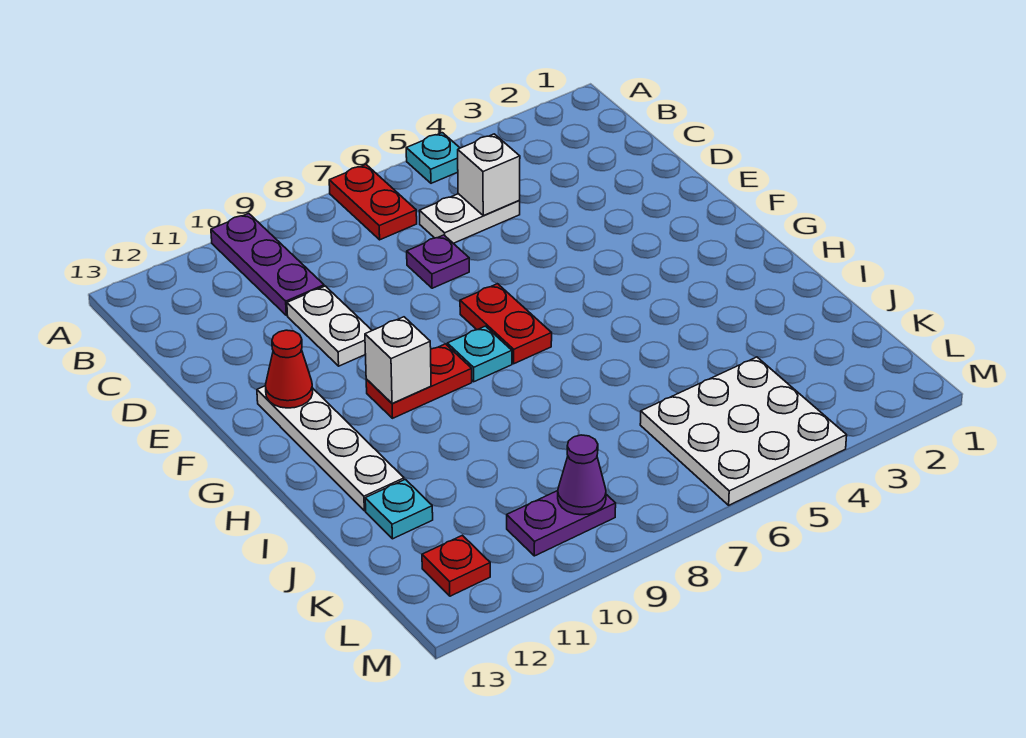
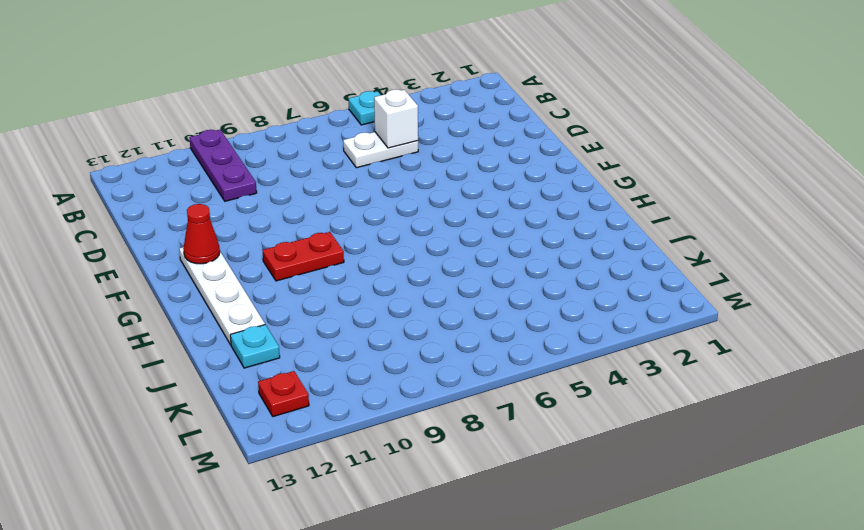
none -> red 1x2 plate [329,165,417,240]
none -> purple 1x1 plate [407,235,469,288]
none -> white 1x2 plate [287,286,372,366]

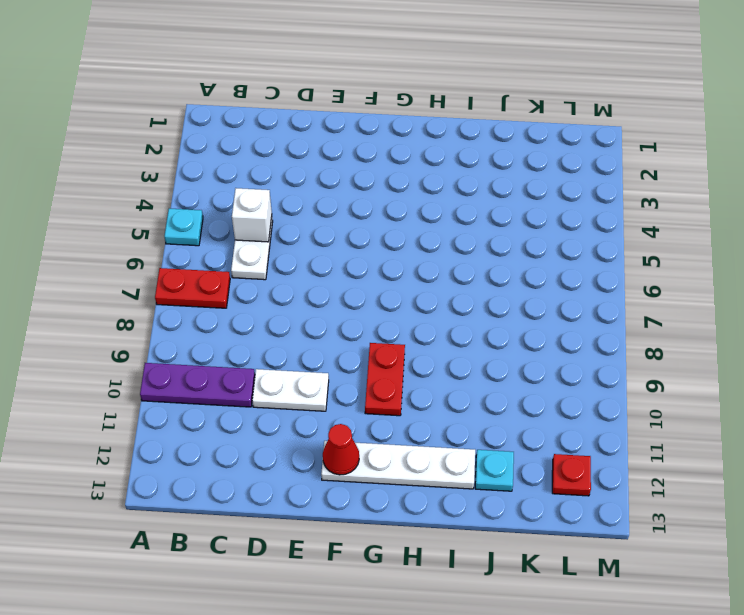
none -> purple 1x1 plate [407,235,469,288]
none -> red 1x2 plate [460,284,552,364]
none -> cyan 1x1 plate [447,326,512,382]

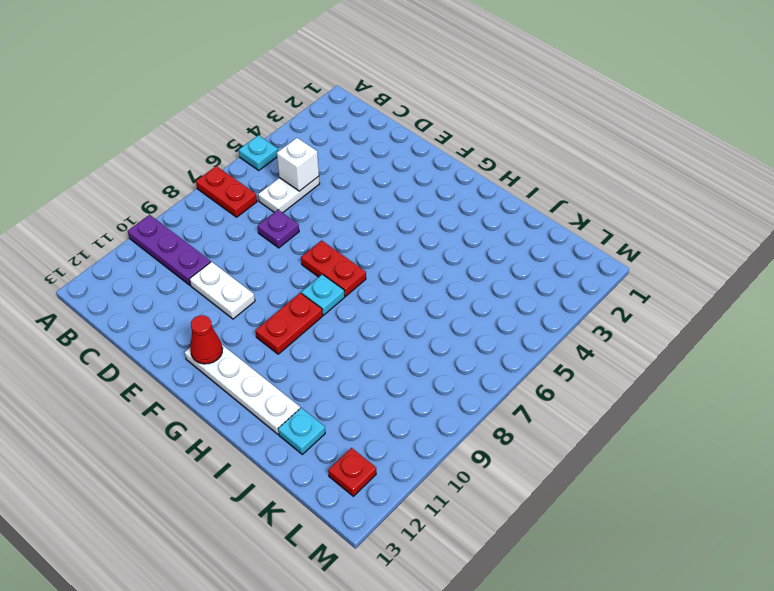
none -> white 3x3 plate [640,357,847,505]
none -> purple 1x2 plate [507,491,616,556]
none -> white 1x1 brick [365,317,431,404]

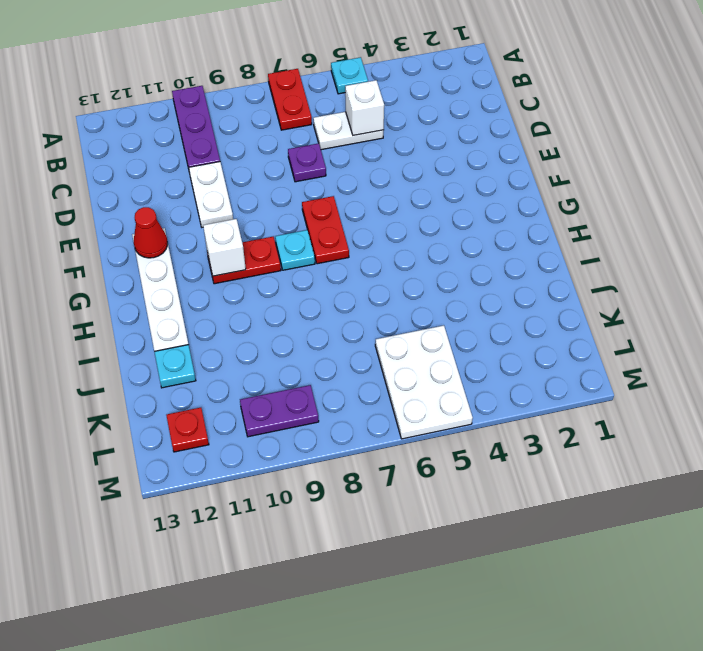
white 2x3 plate [375,325,473,439] -> white 3x3 plate [640,357,847,505]
none -> purple 1x1 cone [558,435,606,515]

